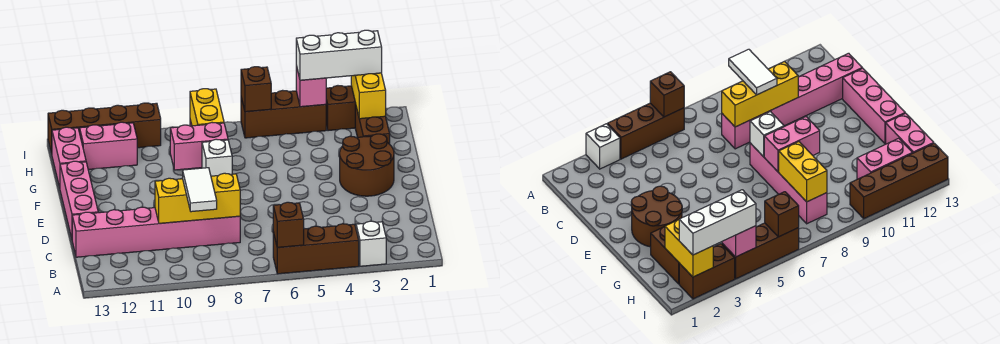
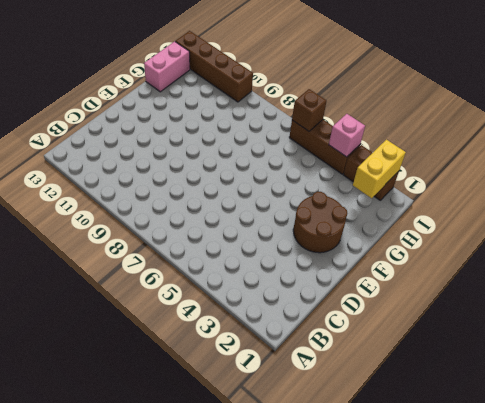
none -> white 1x1 brick [356,221,386,266]
none -> brown 1x3 brick [273,224,359,274]
none -> pink 1x6 brick [72,207,240,257]

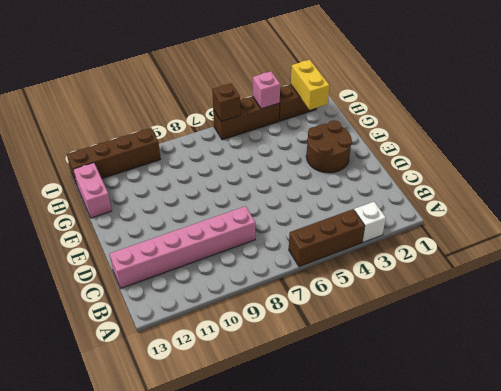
none -> pink 1x3 brick [60,161,98,238]
none -> pink 1x4 brick [750,143,827,224]
none -> brown 1x2 brick [355,103,390,144]

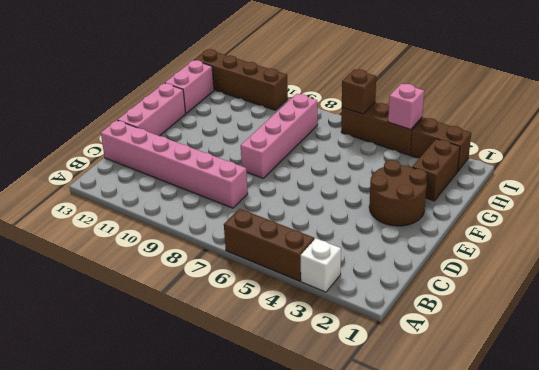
none -> pink 1x2 brick [80,122,137,170]
none -> brown 1x1 brick [273,202,304,247]
none -> yellow 1x3 brick [155,173,240,223]

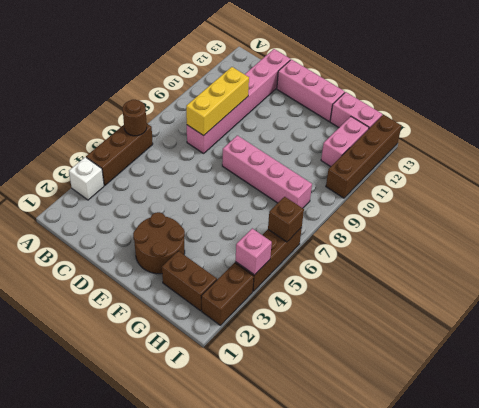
brown 1x1 round brick [123,100,147,136] -> brown 1x1 brick [273,202,304,247]
none -> white 1x1 brick [202,139,232,176]
none -> pink 1x2 brick [170,123,228,170]
none -> yellow 1x2 brick [190,89,224,126]

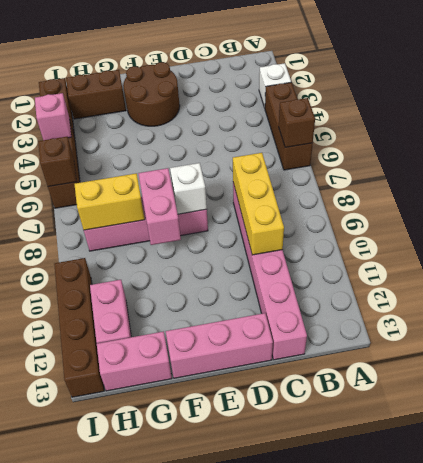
none -> yellow 1x2 brick [351,73,386,119]
none -> white 1x2 tile [182,168,217,212]
none -> white 1x3 brick [296,30,382,80]

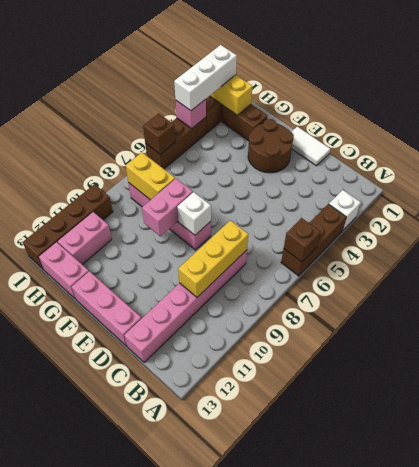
white 1x2 tile [292,126,330,166] -> white 1x2 tile moved to [182,168,217,212]

